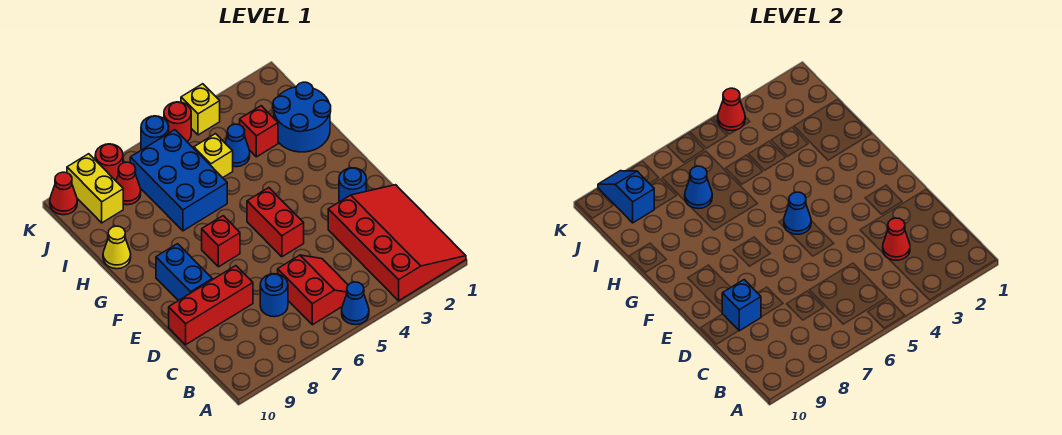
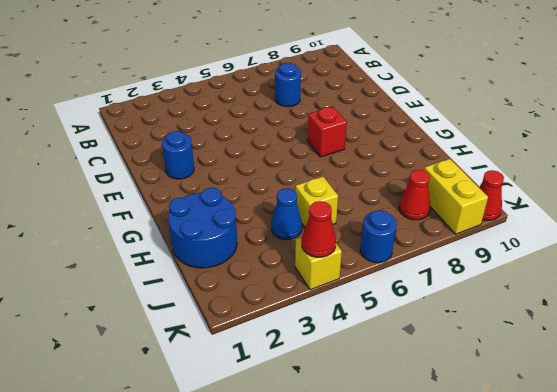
none -> red 3x4 slope [328,185,466,301]
none -> blue 1x1 cone [342,282,369,325]
none -> red 2x2 slope [278,255,348,325]

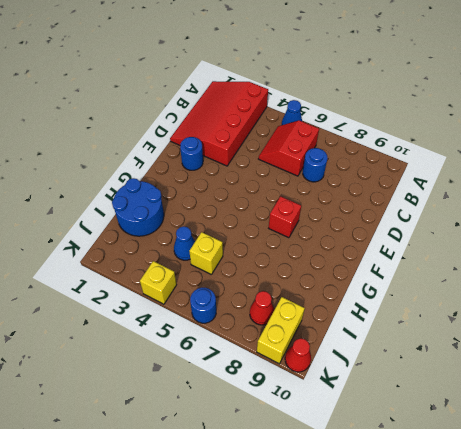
none -> red 1x3 brick [169,266,253,345]
none -> red 1x2 brick [247,188,304,257]
none -> blue 1x2 brick [156,244,212,301]

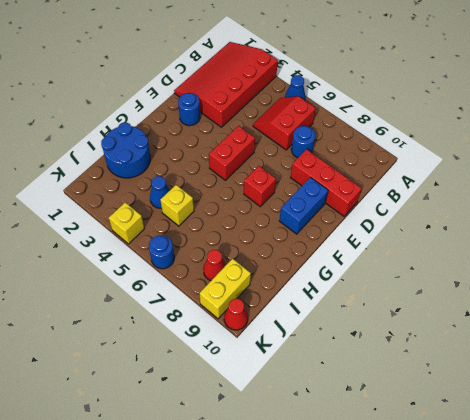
none -> blue 2x3 brick [130,130,227,231]
none -> yellow 1x1 cone [103,226,131,269]
none -> red 1x1 brick [240,106,278,157]

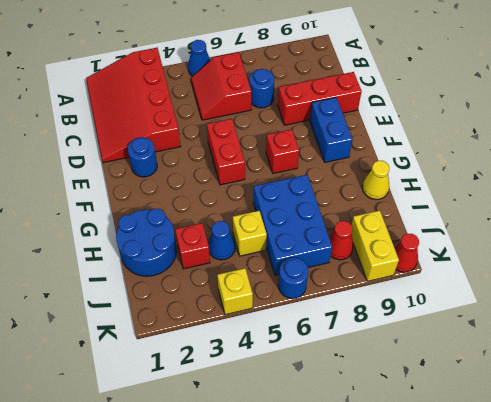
none -> red 1x1 round brick [164,102,191,141]
none -> red 1x1 round brick [95,144,123,181]
none -> red 1x1 cone [883,218,910,260]

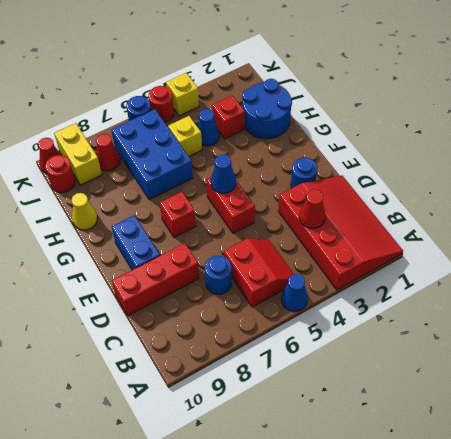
red 1x1 round brick [45,155,75,193] -> red 1x1 round brick moved to [95,144,123,181]
none -> blue 1x1 brick [722,280,761,331]
none -> blue 1x1 cone [685,166,712,209]
none -> blue 1x2 slope [598,171,654,223]

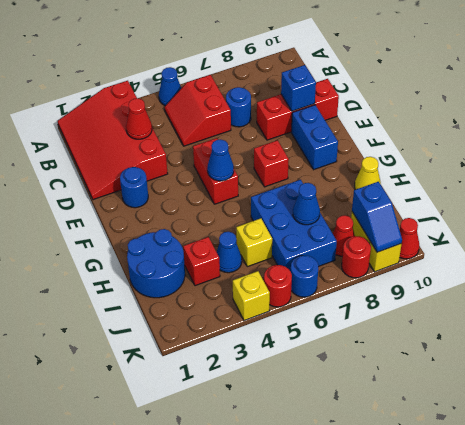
none -> red 1x1 cone [718,88,745,131]

